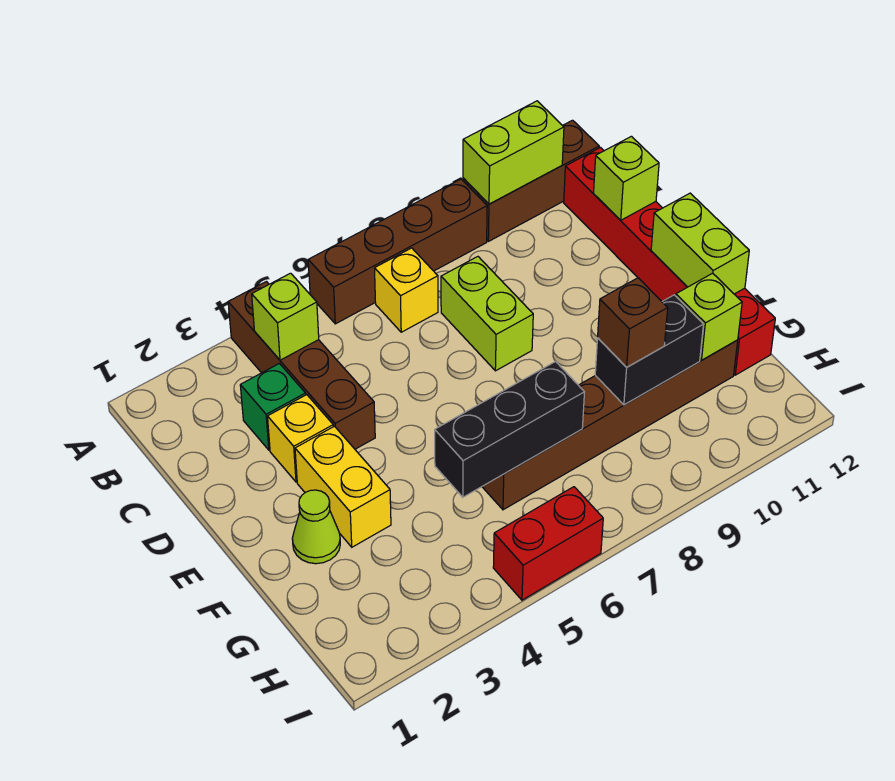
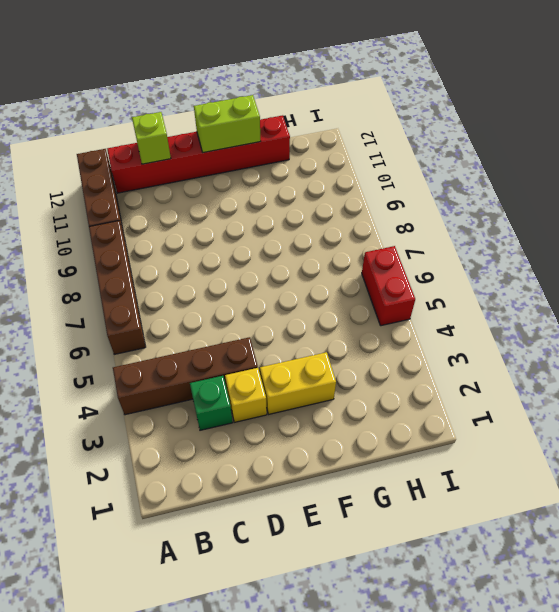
none -> yellow 1x1 brick [375,248,438,332]
none -> lime 1x2 brick [441,257,533,371]
none -> lime 1x1 cone [292,490,340,564]

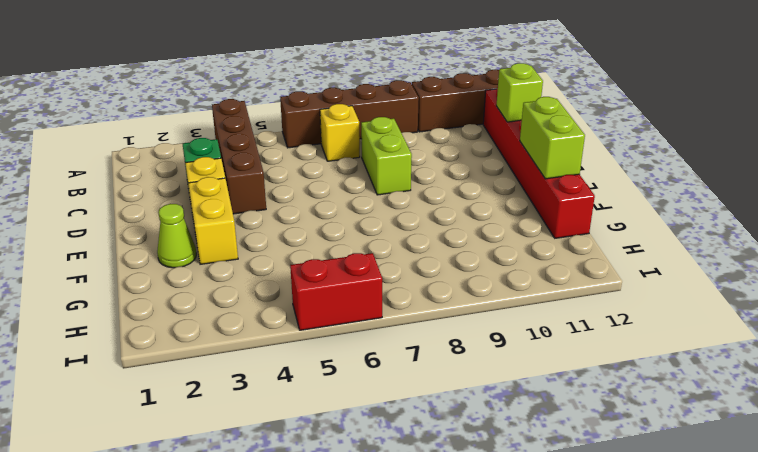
none -> brown 1x6 brick [482,340,738,510]
none -> lime 1x2 brick [463,101,564,204]
none -> lime 1x1 brick [252,273,319,360]

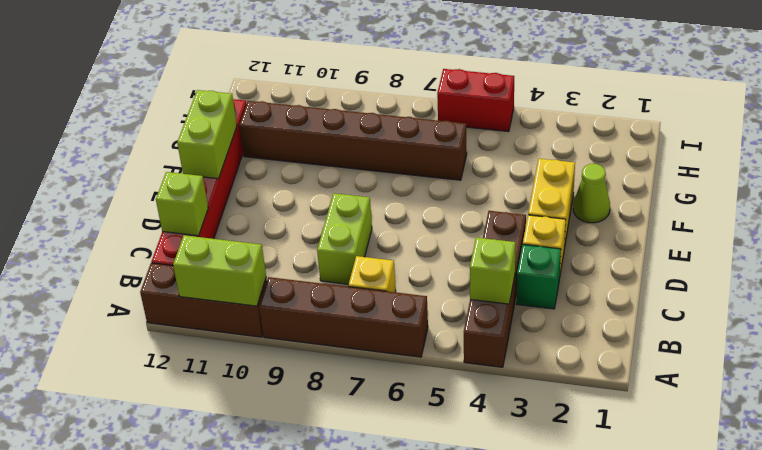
none -> black 1x3 brick [435,361,584,497]
none -> black 1x2 brick [595,295,703,405]
none -> lime 1x1 brick [676,273,742,360]

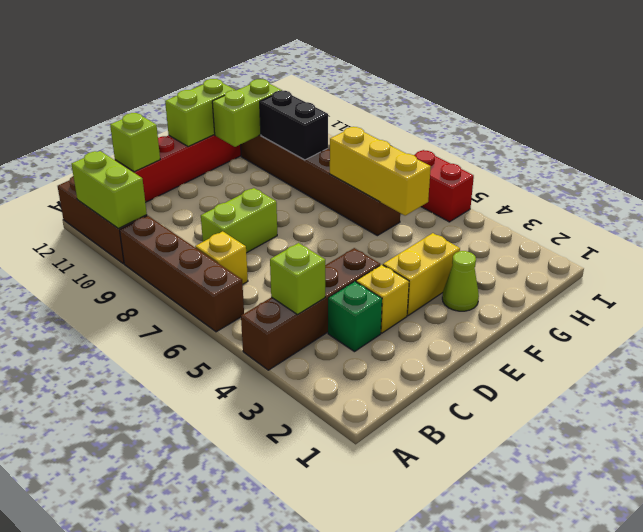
lime 1x2 brick [212,79,282,147] -> lime 1x1 brick [676,273,742,360]
yellow 1x3 brick [330,127,431,215] -> black 1x3 brick [435,361,584,497]
none -> brown 1x1 brick [598,278,668,367]

